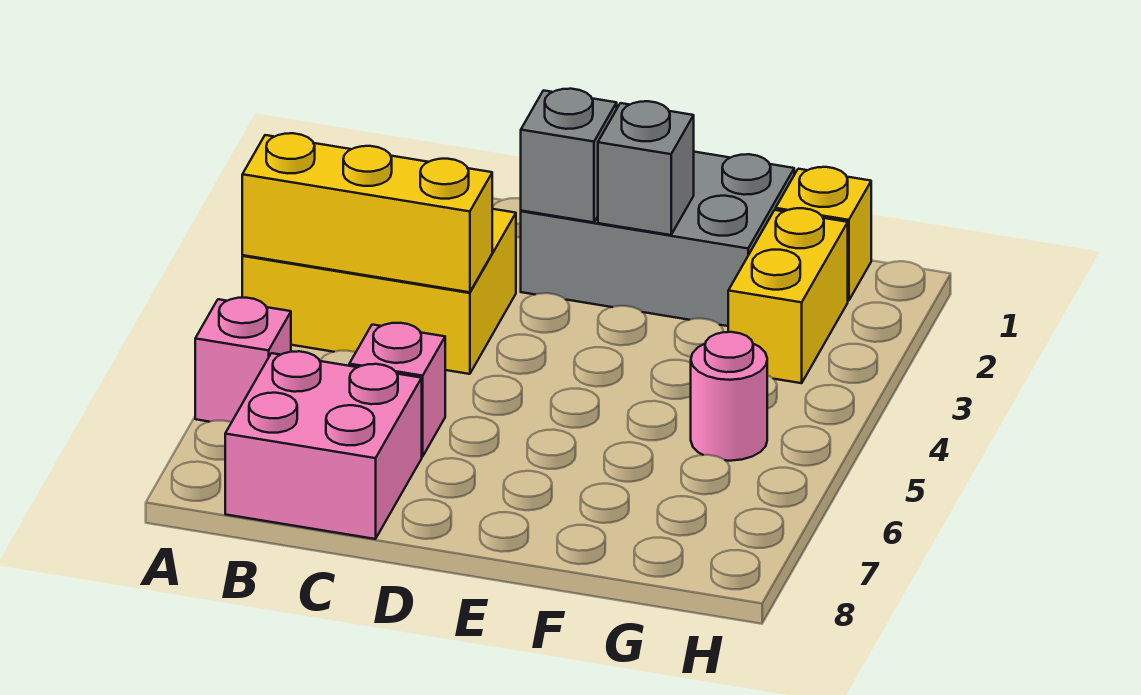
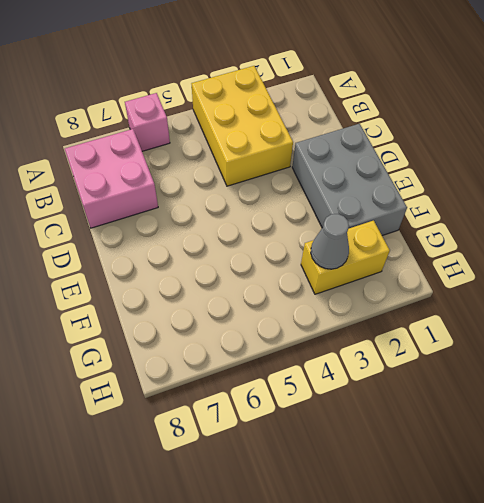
grey 1x1 cone [311,214,349,269] -> none
none -> pink 1x1 brick [349,323,445,457]
none -> yellow 1x1 brick [776,167,871,301]

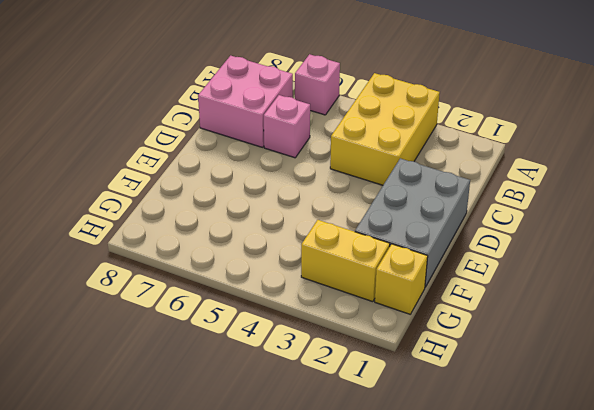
none -> pink 1x1 round brick [691,332,767,461]
none -> yellow 1x3 brick [242,133,492,292]

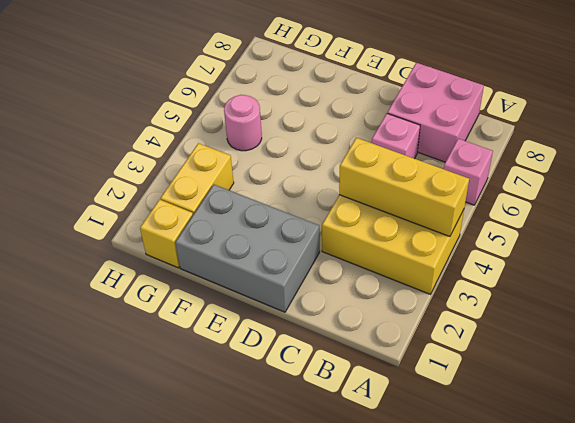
none -> grey 1x1 brick [521,89,617,222]
none -> grey 1x1 brick [598,101,694,235]

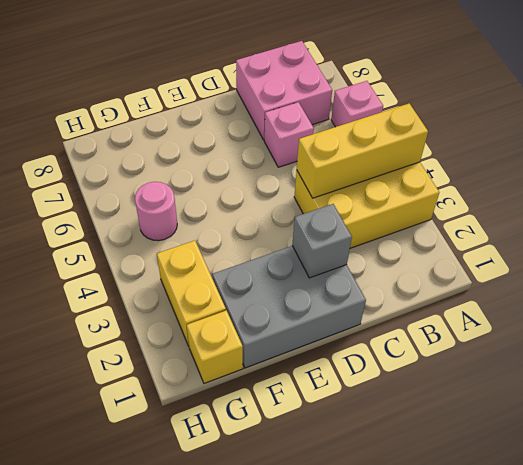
none -> grey 1x1 brick [598,101,694,235]

